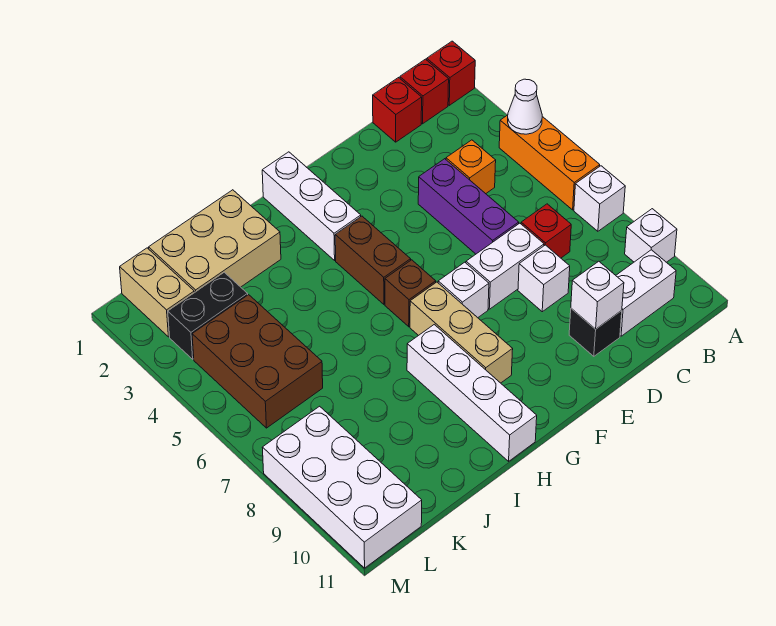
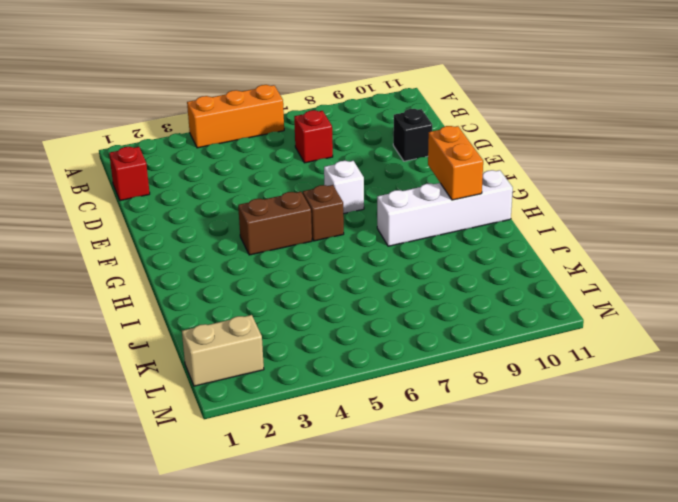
orange 1x2 brick [428,126,483,200] -> none
none -> red 1x1 brick [427,41,475,105]
none -> white 1x1 brick [574,166,625,231]
none -> white 1x1 brick [625,209,677,262]

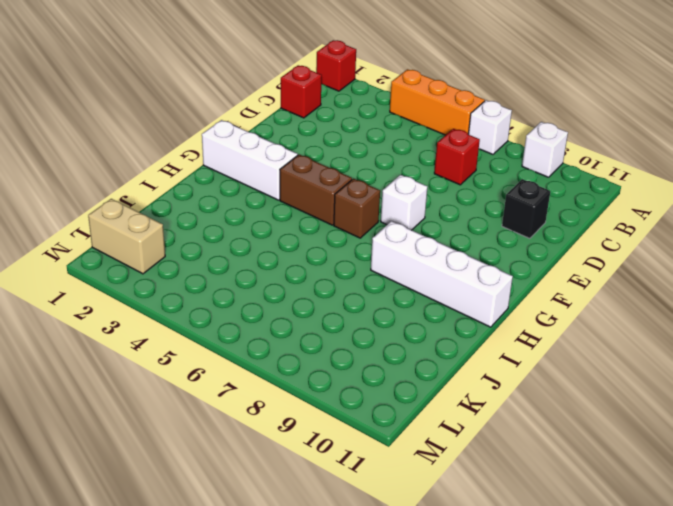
none -> red 1x1 brick [400,59,449,124]
none -> white 1x2 brick [616,250,676,336]
none -> orange 1x1 brick [446,140,496,194]

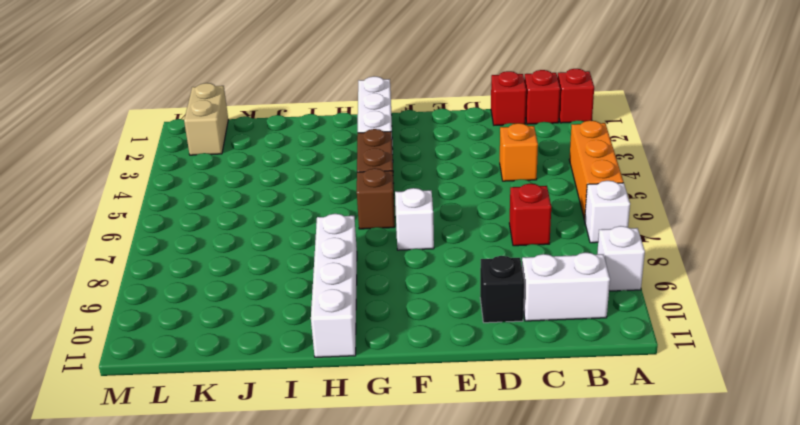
none -> purple 1x3 brick [418,159,519,254]
none -> white 1x2 brick [466,223,544,309]
none -> white 1x1 brick [518,245,570,312]

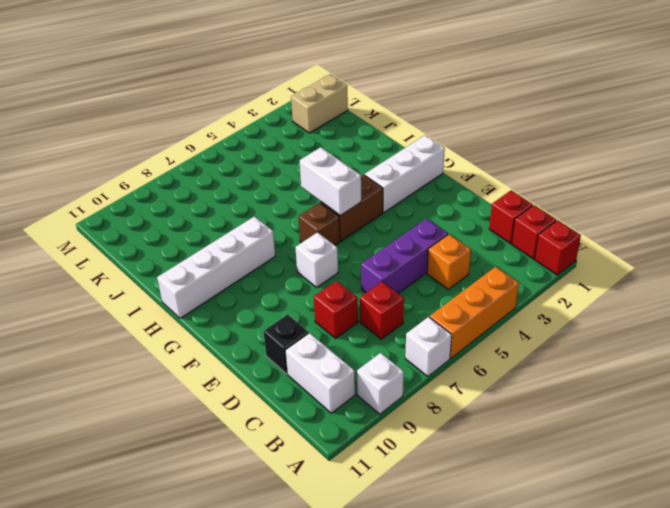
red 1x1 brick [314,281,358,338] -> white 1x1 brick [518,245,570,312]
white 1x2 brick [300,147,361,216] -> white 1x2 brick moved to [466,223,544,309]
none -> tan 1x3 brick [410,282,513,383]
none -> tan 2x3 brick [149,190,281,293]
none -> black 1x2 brick [168,272,248,359]

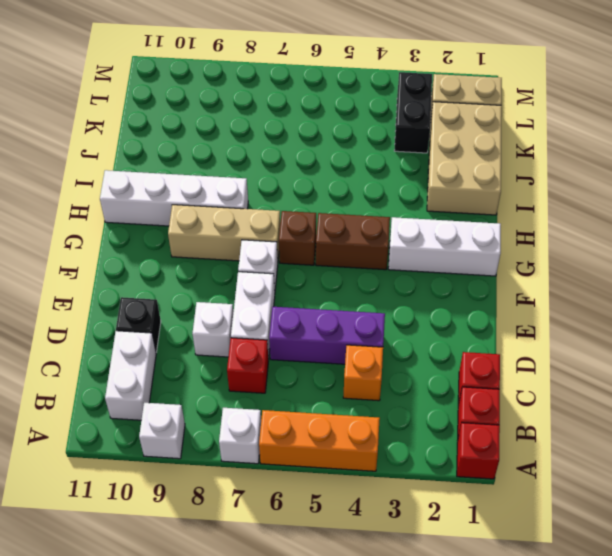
none -> brown 2x3 brick [192,295,323,428]
none -> white 2x4 brick [262,406,422,568]
none -> white 1x1 cone [508,79,542,134]

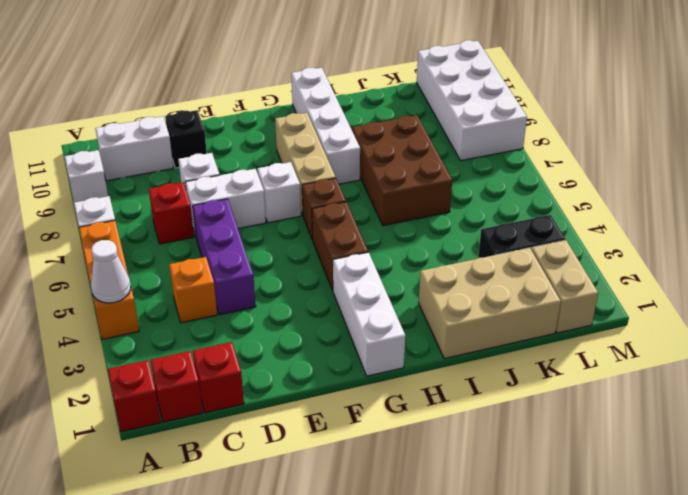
brown 2x3 brick [352,115,452,226] -> brown 2x3 brick moved to [192,295,323,428]
none -> white 1x1 brick [571,261,624,329]

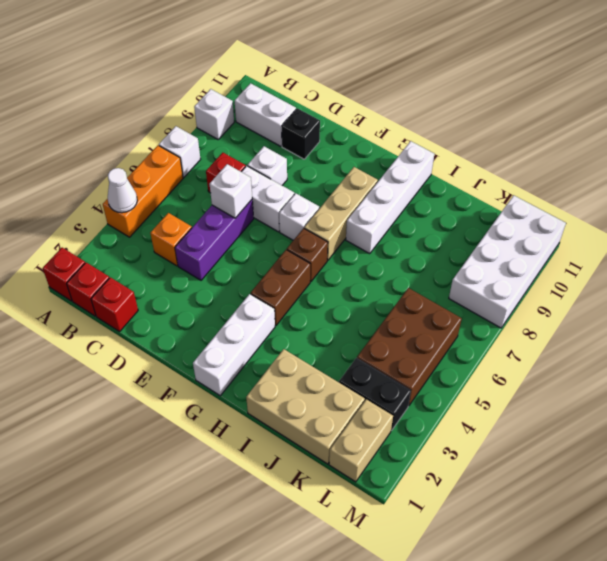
white 1x1 brick [210,164,252,218] -> white 1x1 brick moved to [571,261,624,329]

